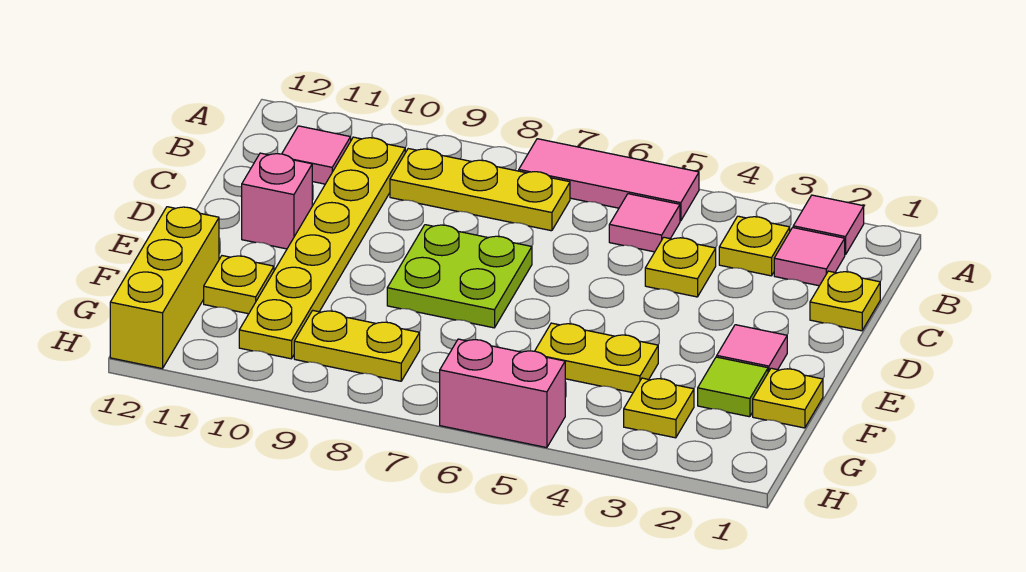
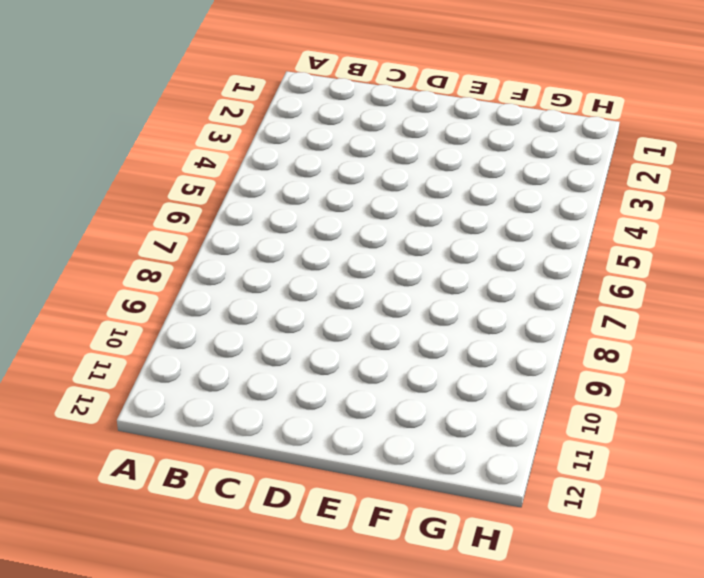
none -> pink 1x1 tile [793,195,864,255]
none -> pink 1x3 tile [519,139,699,221]
none -> pink 1x1 tile [774,228,845,286]

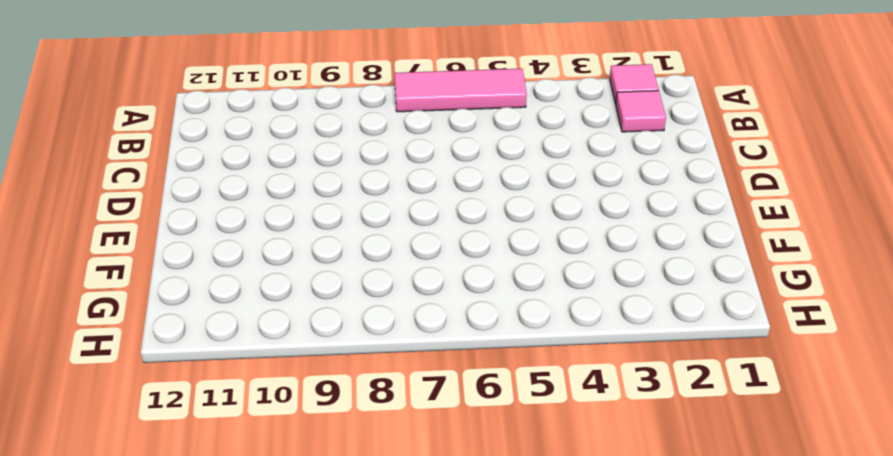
none -> yellow 1x1 plate [719,216,790,276]
none -> pink 1x1 tile [609,194,680,252]
none -> yellow 1x3 plate [390,149,570,231]

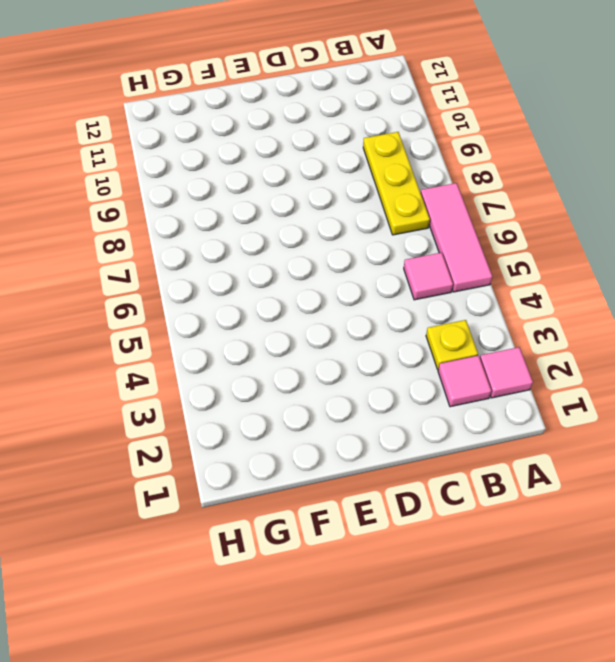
none -> yellow 1x6 plate [239,137,405,359]
none -> pink 1x1 tile [282,126,351,184]
none -> yellow 1x1 plate [810,271,880,331]

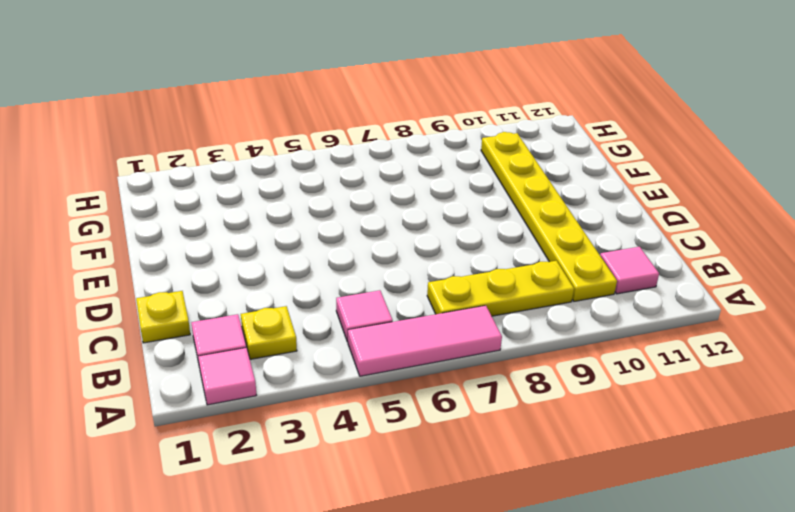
none -> yellow 1x1 plate [645,237,716,297]
none -> lime 2x2 plate [387,225,532,328]
none -> pink 1x1 brick [242,153,312,249]

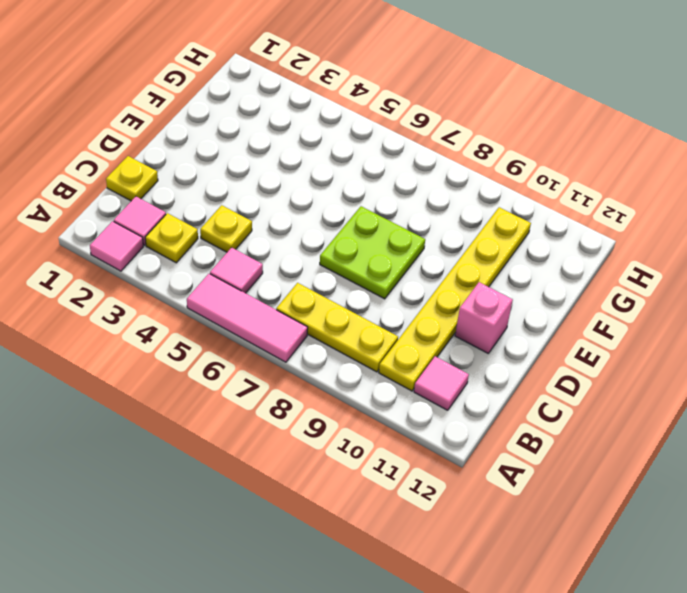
none -> pink 1x1 tile [717,325,787,372]
none -> yellow 1x1 plate [753,368,823,428]
none -> lime 1x1 tile [698,357,768,417]

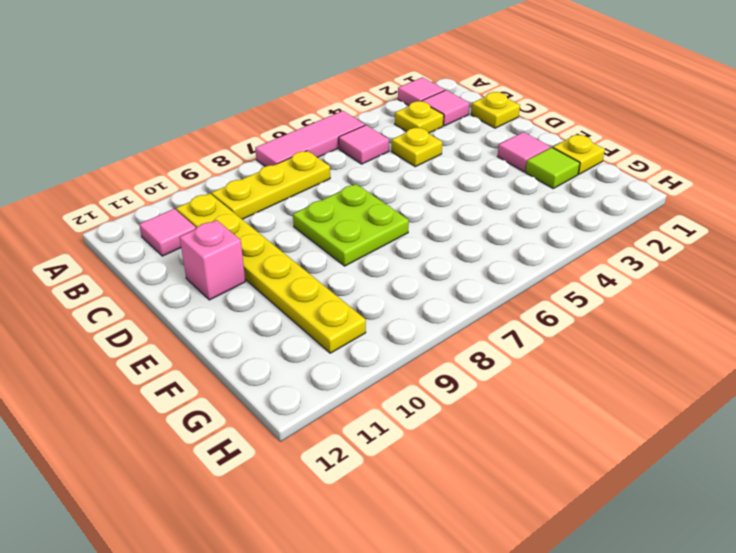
none -> yellow 1x2 plate [535,323,658,393]
none -> yellow 1x1 plate [204,256,274,314]
none -> yellow 1x3 brick [110,207,219,369]

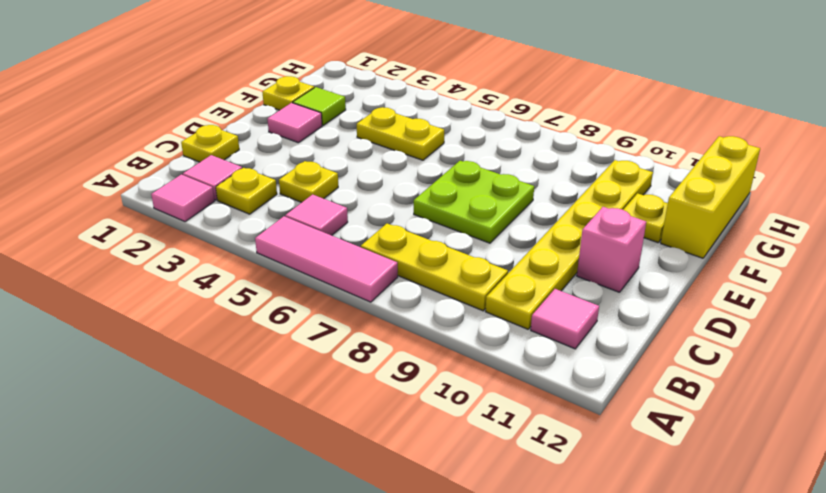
none -> yellow 1x1 plate [624,378,694,438]
none -> yellow 1x2 plate [294,310,420,381]
none -> pink 1x2 brick [440,339,565,448]

